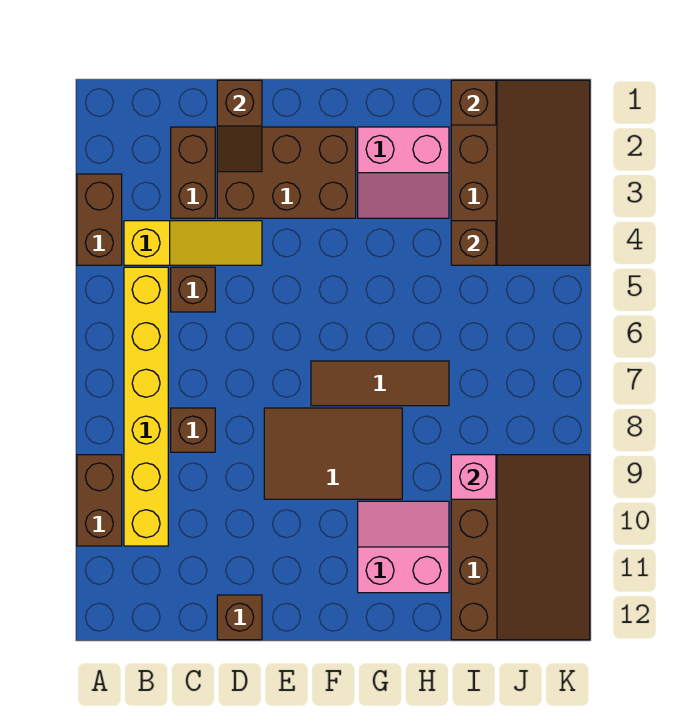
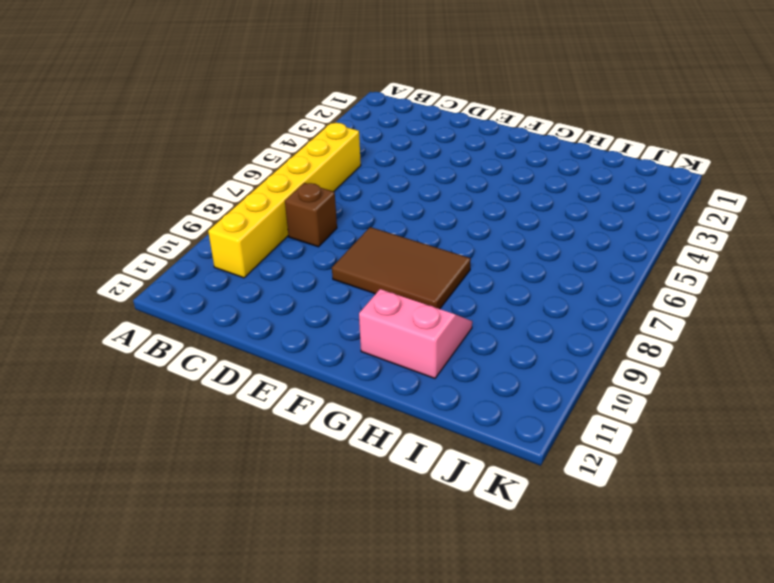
none -> brown 1x2 brick [77,174,122,265]
none -> brown 1x2 brick [77,455,122,546]
none -> yellow 1x3 slope [124,221,262,265]

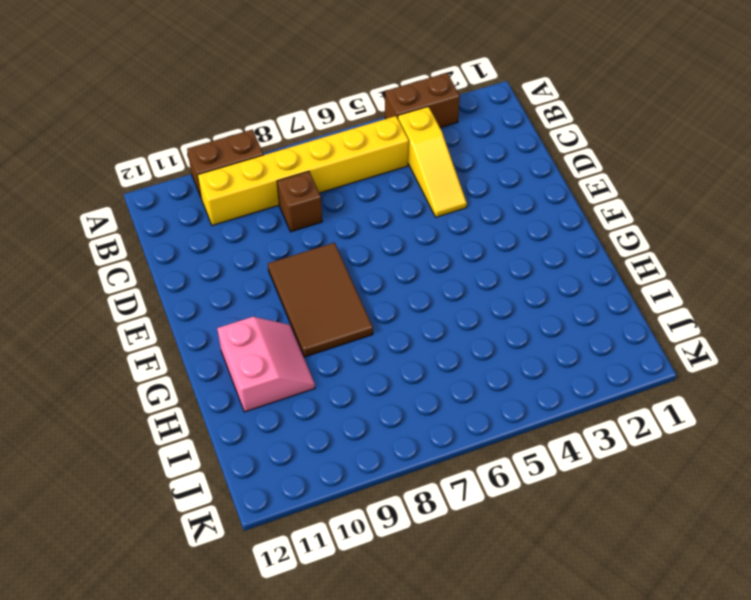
none -> brown 1x2 brick [171,127,215,218]
none -> brown 1x1 brick [171,267,215,312]
none -> brown 2x3 brick [217,127,356,218]

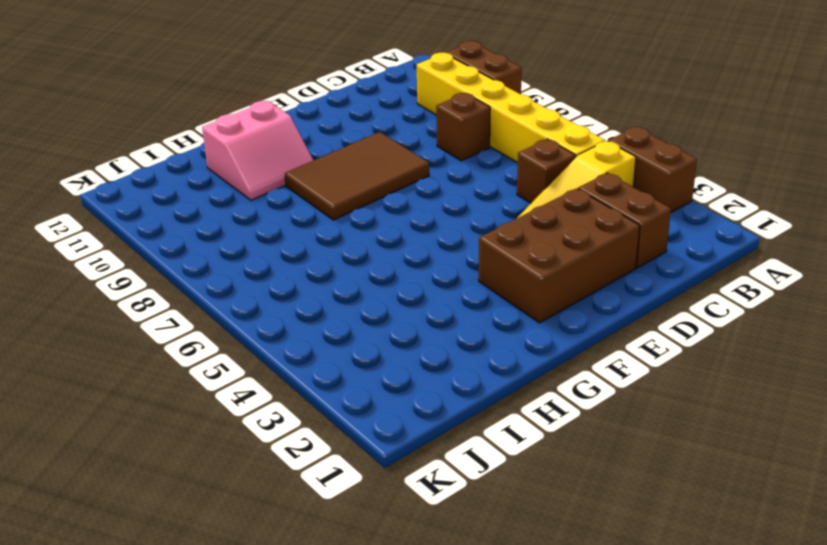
none -> brown 1x1 brick [217,595,262,640]
none -> brown 1x3 tile [311,361,449,406]
none -> pink 2x2 slope [358,127,449,218]

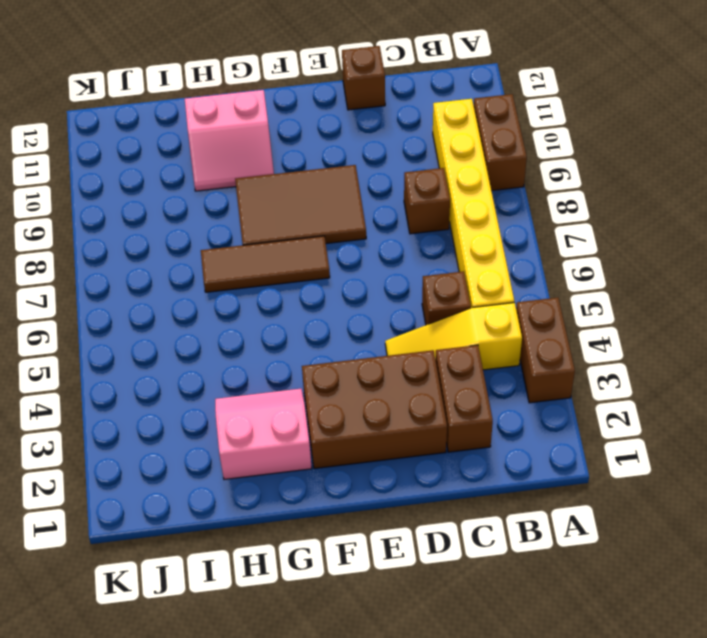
none -> brown 3x4 slope [451,80,590,265]
none -> brown 3x4 slope [451,455,590,640]
none -> brown 1x2 slope [217,80,262,172]

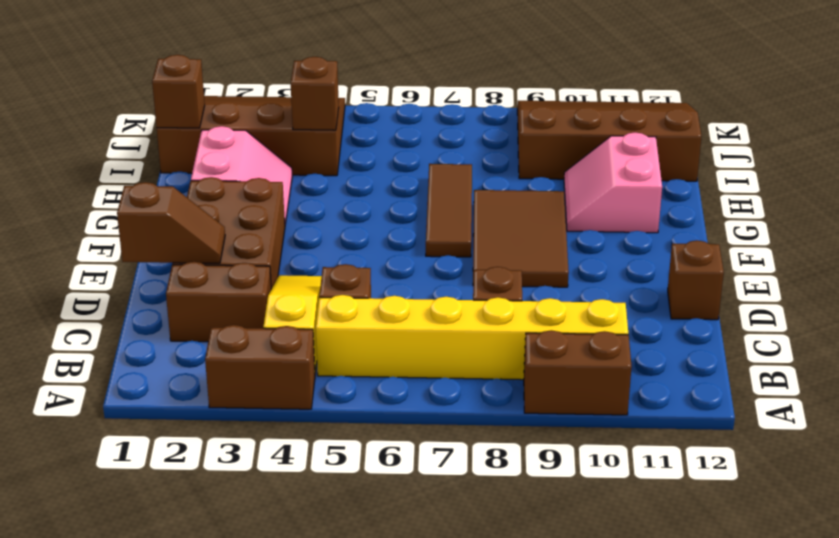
none -> pink 1x1 brick [451,455,496,499]

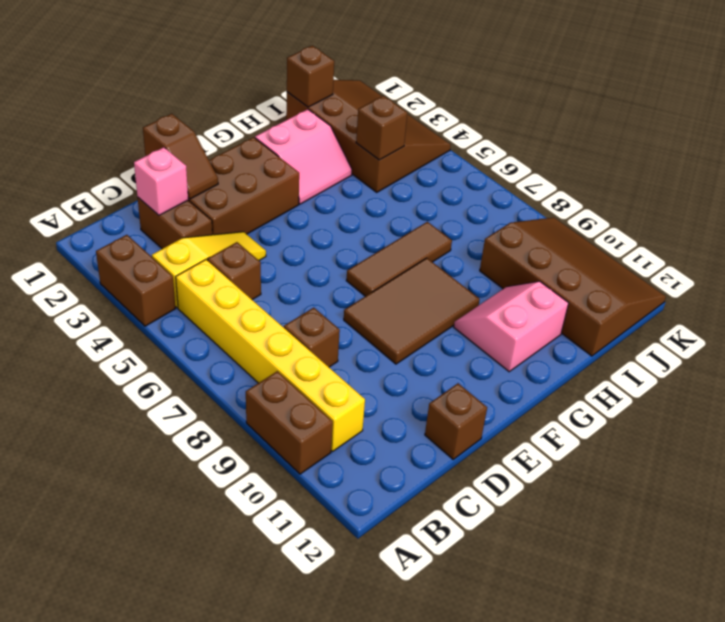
pink 1x1 brick [134,147,189,215] -> pink 1x1 brick moved to [451,455,496,499]

